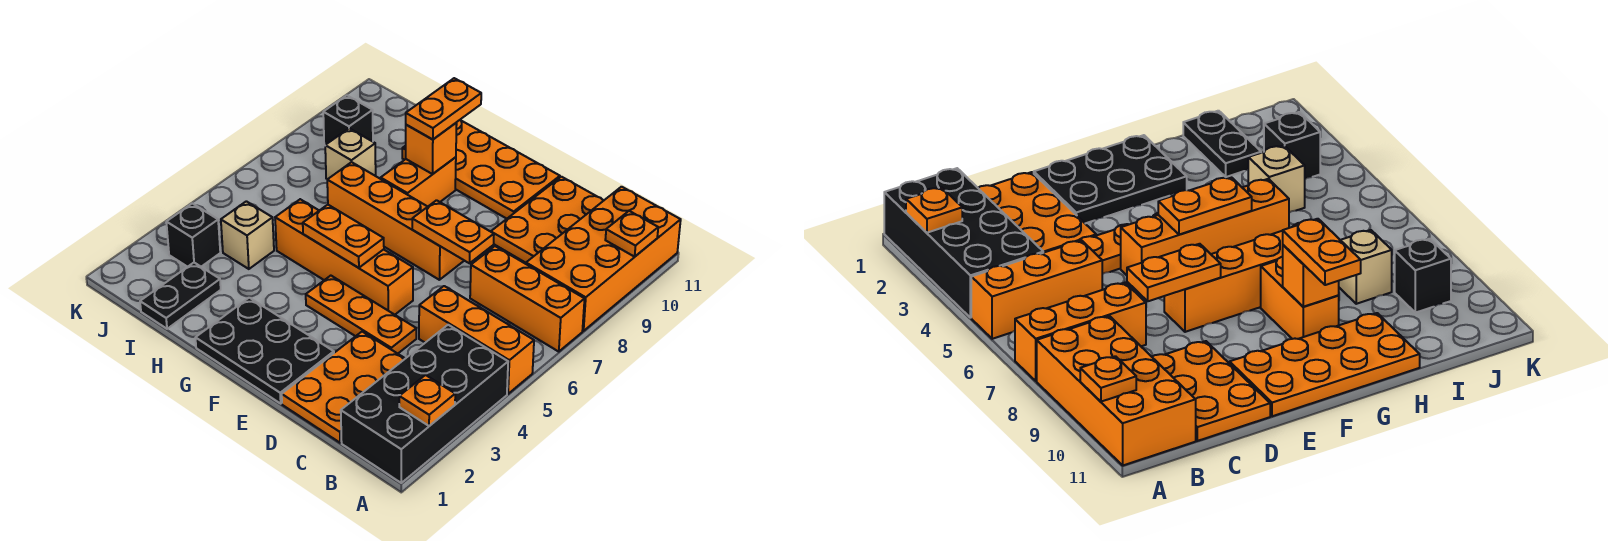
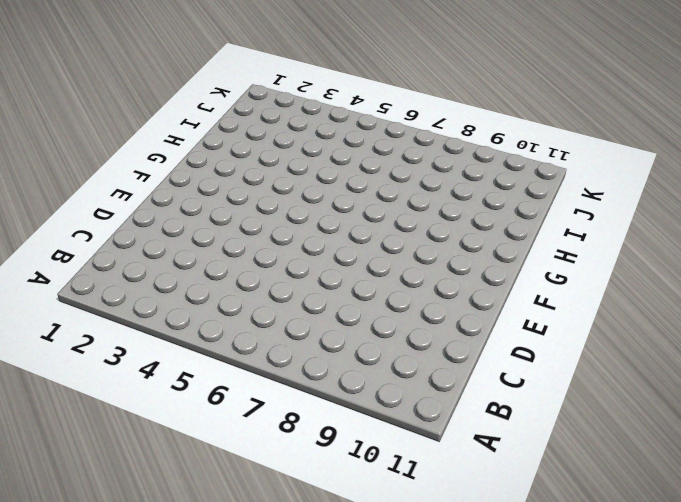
none -> black 2x4 brick [341,325,508,483]
none -> orange 1x3 brick [419,286,534,394]
none -> orange 1x3 brick [470,246,585,352]

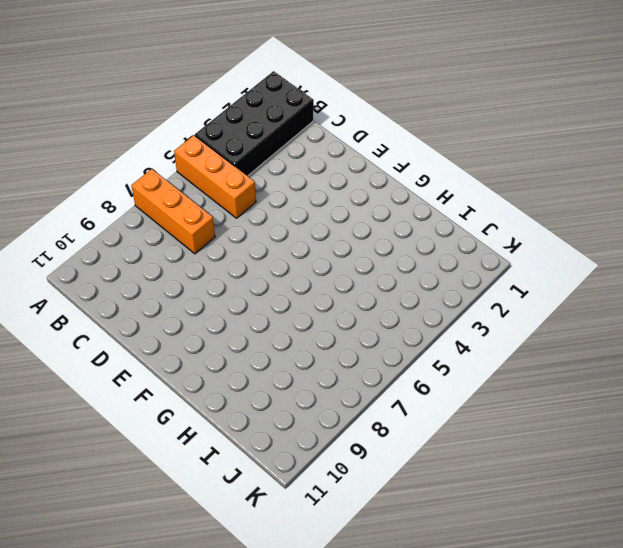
none -> orange 2x4 brick [526,187,681,331]
none -> orange 2x3 plate [282,332,405,443]
none -> orange 2x3 plate [491,177,604,263]

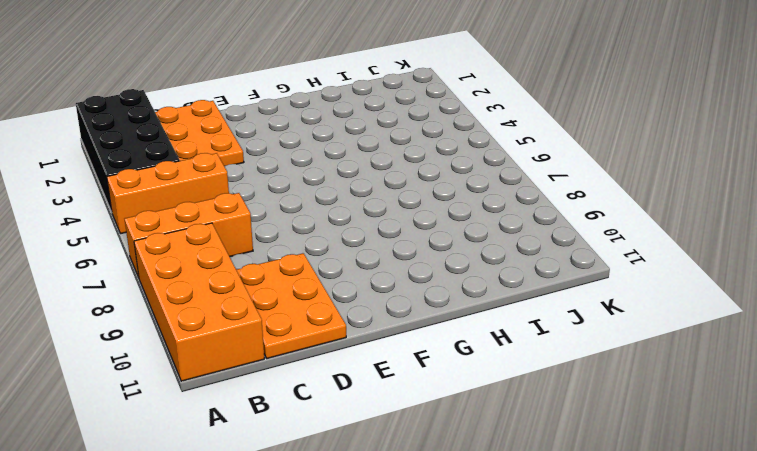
none -> orange 1x3 plate [306,276,416,354]
none -> black 2x3 plate [196,298,334,403]
none -> orange 1x4 brick [275,199,413,315]

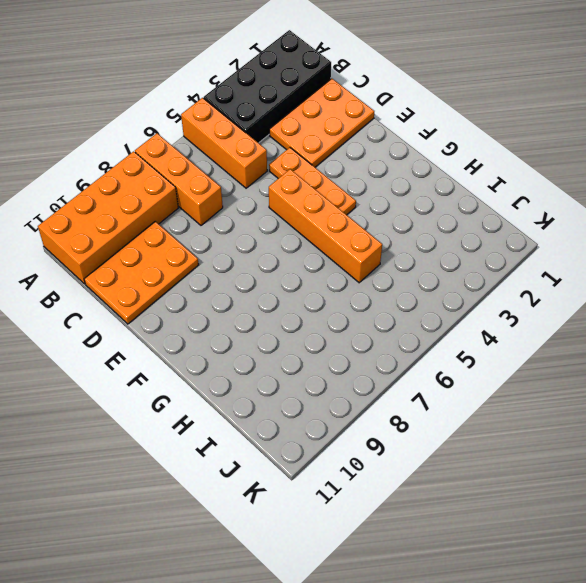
none -> black 2x3 plate [196,298,334,403]
none -> orange 1x4 brick [327,162,463,280]
none -> orange 2x4 plate [402,120,560,219]

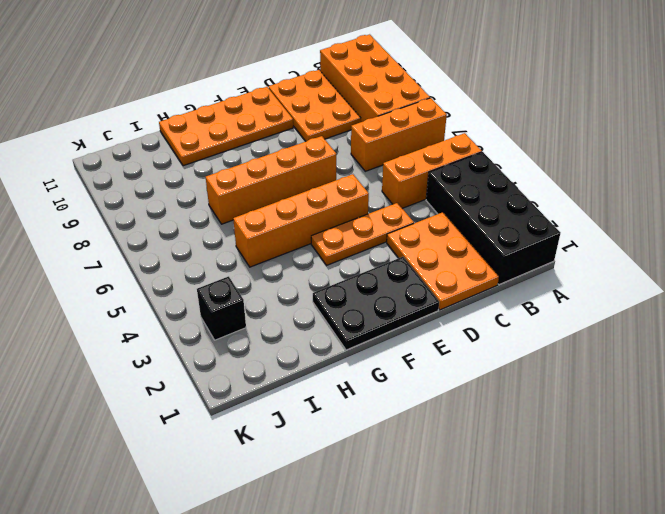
none -> orange 1x2 brick [381,157,456,206]
none -> black 1x2 plate [140,263,221,329]
none -> tan 1x1 brick [221,201,274,269]

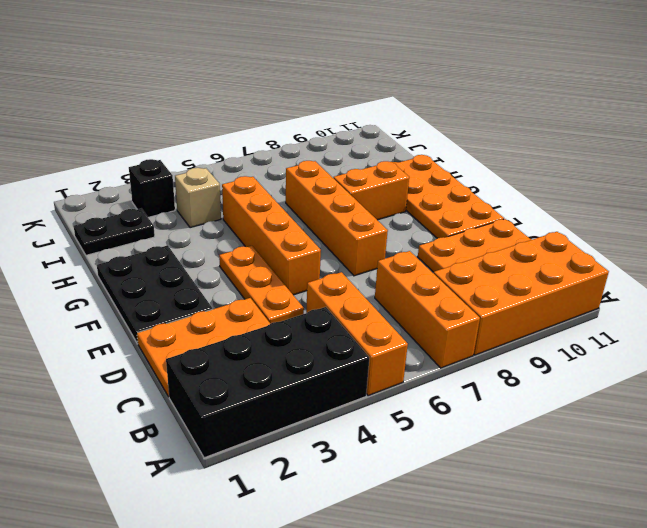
none -> tan 1x1 brick [325,128,376,179]
none -> black 1x1 brick [323,95,373,145]
none -> orange 1x1 plate [399,375,455,426]

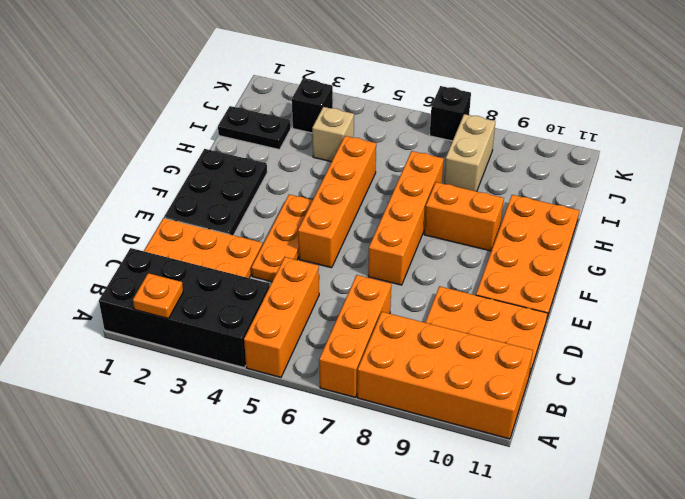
tan 1x2 brick [444,114,496,191] -> tan 1x1 brick [325,128,376,179]
black 1x1 brick [430,86,471,141] -> black 1x1 brick moved to [323,95,373,145]
none -> orange 1x1 plate [605,211,658,257]
none -> orange 1x2 plate [412,200,494,263]
none -> orange 1x2 plate [303,205,384,268]

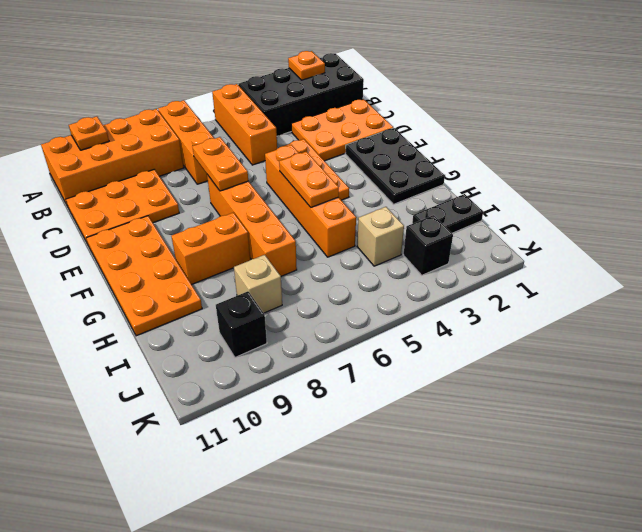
none -> orange 1x1 brick [406,123,457,174]
none -> orange 1x2 plate [406,78,481,140]

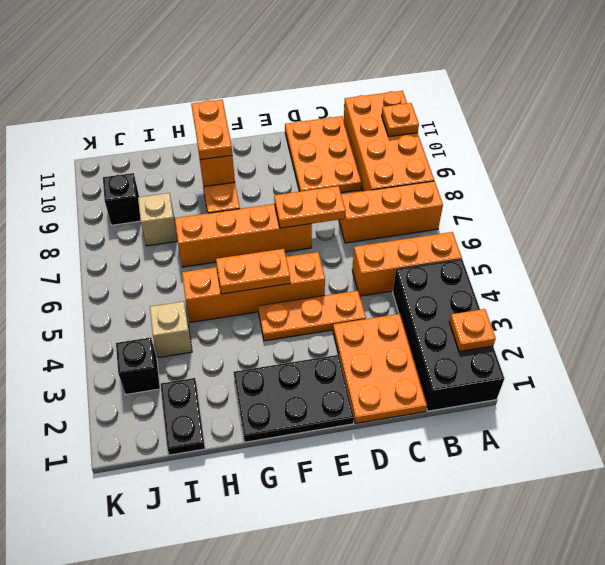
none -> orange 2x4 plate [402,120,560,219]

